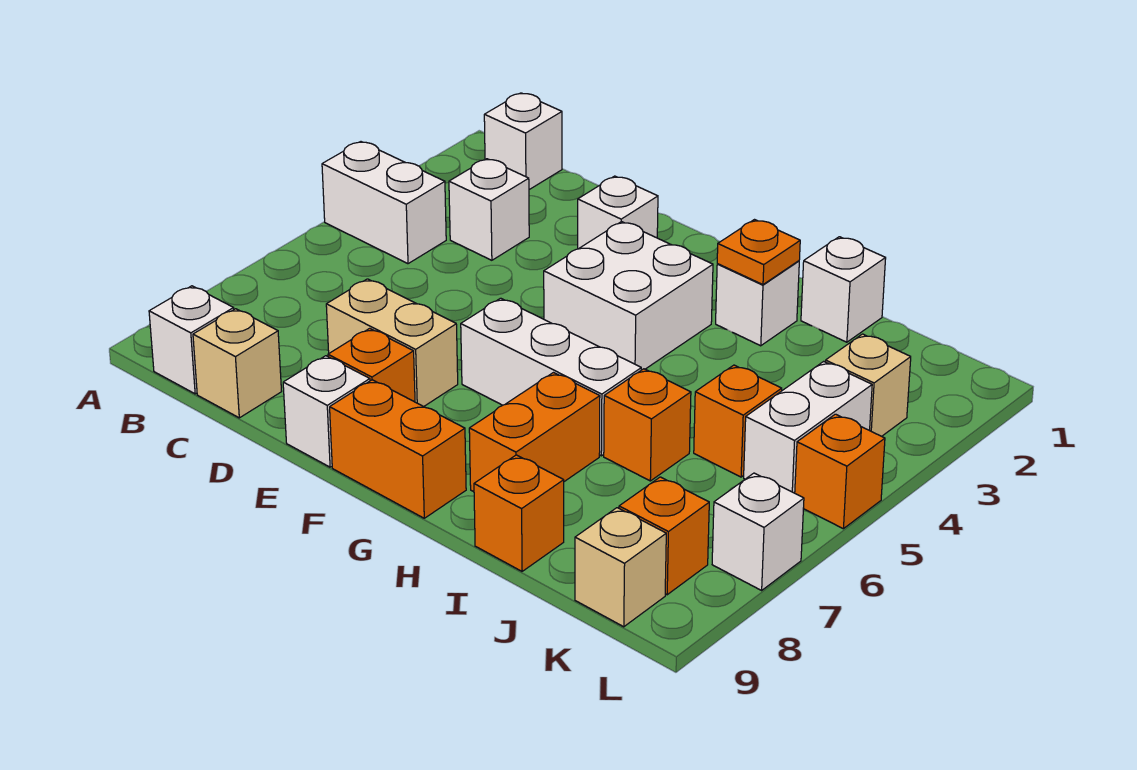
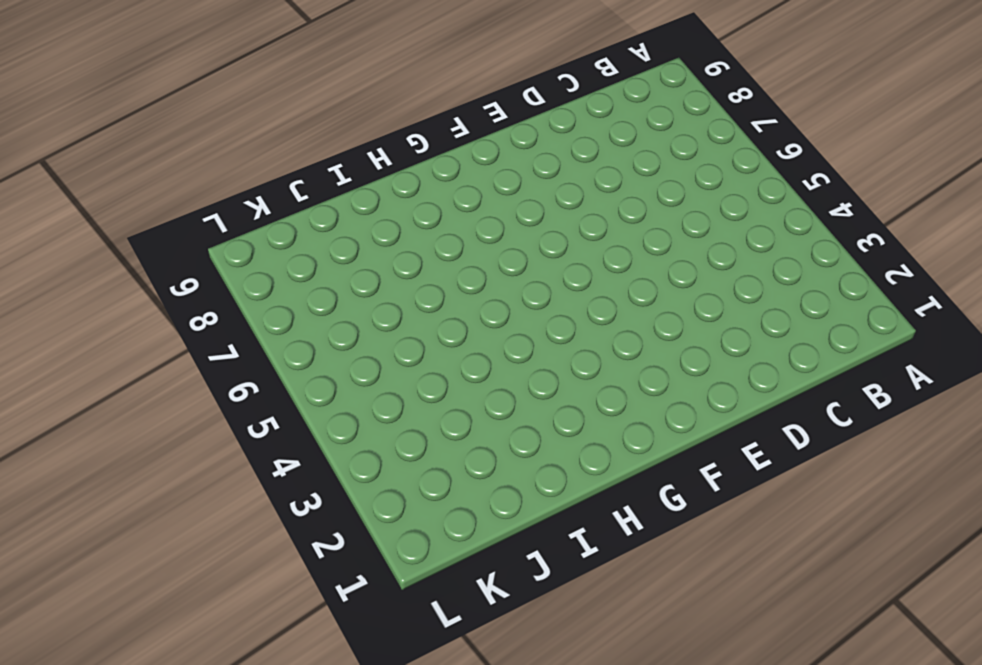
none -> white 1x2 brick [322,142,446,264]
none -> white 1x1 brick [484,93,562,190]
none -> white 1x1 brick [149,286,234,394]

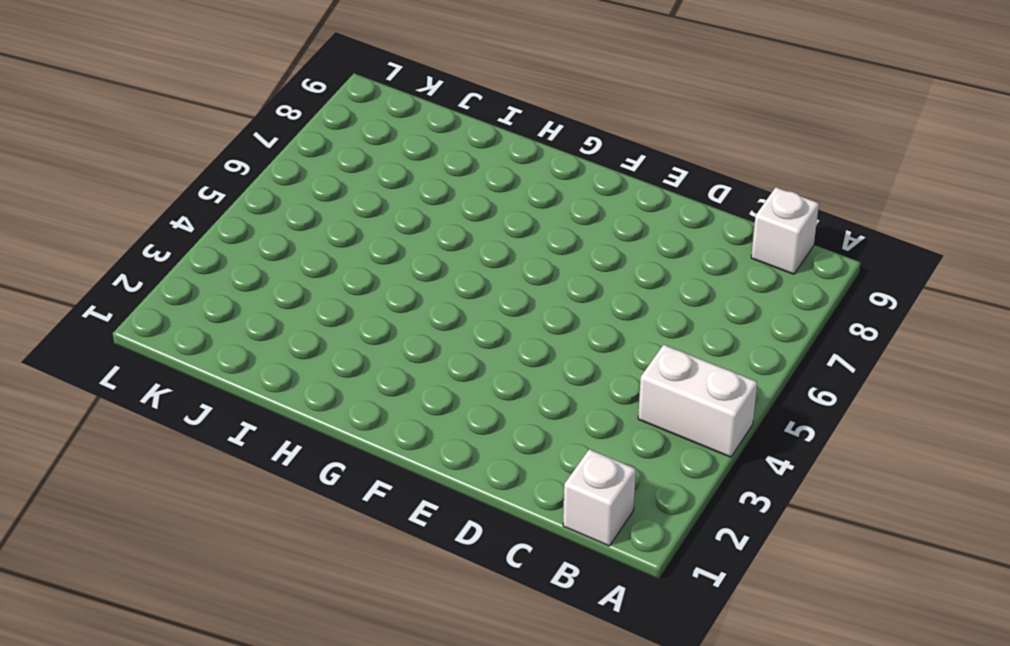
none -> white 1x1 brick [449,159,529,260]
none -> tan 1x1 brick [193,309,282,418]
none -> tan 1x2 brick [326,279,458,407]

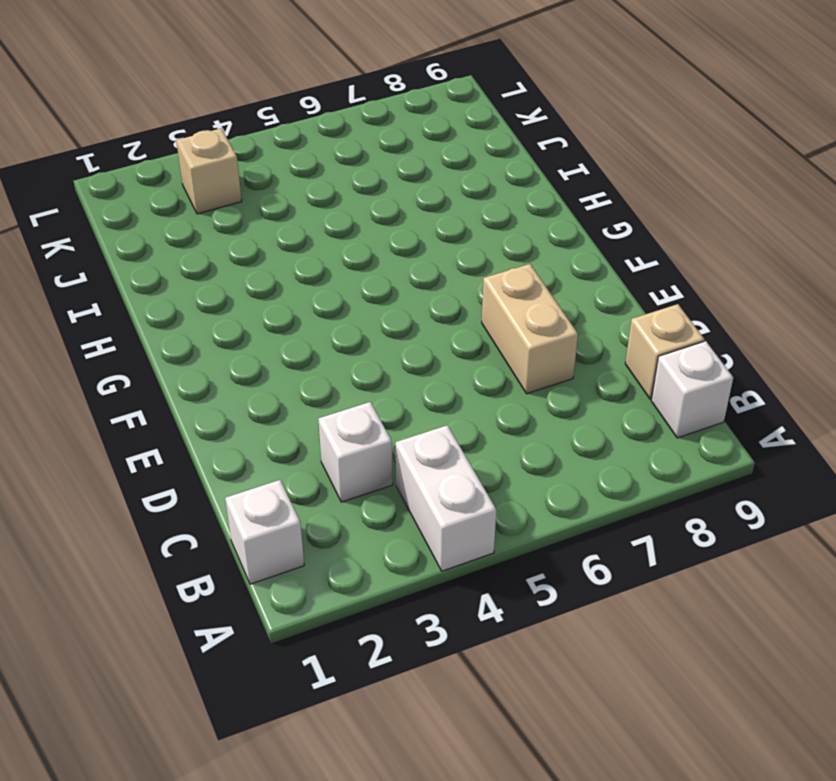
none -> white 1x1 brick [578,176,658,249]
none -> orange 1x1 brick [328,328,415,402]
none -> white 1x1 brick [283,356,370,467]

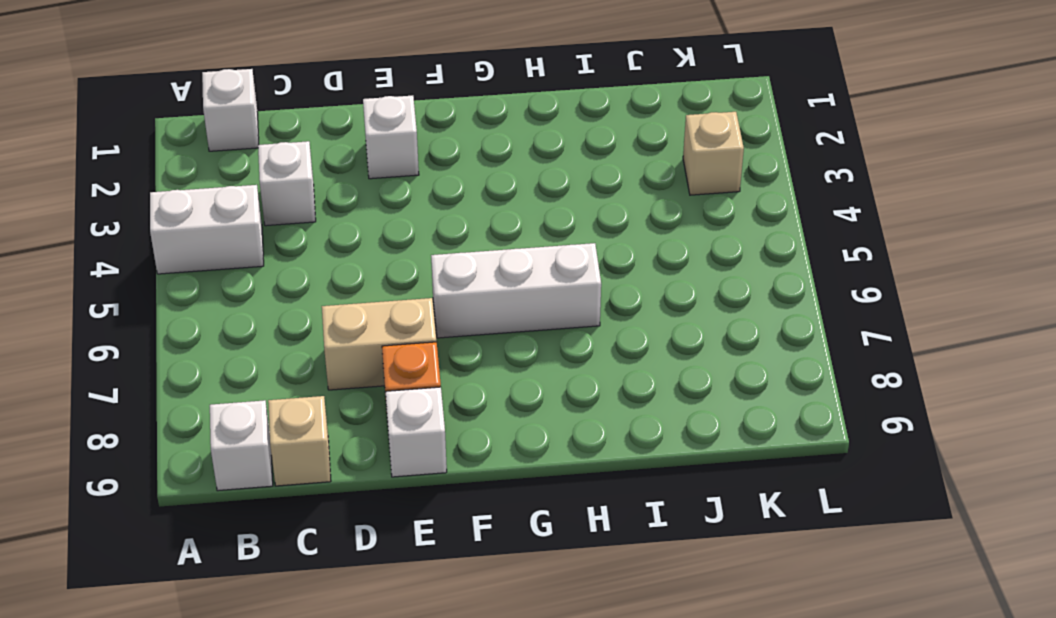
none -> white 2x2 brick [544,222,713,370]
none -> orange 1x2 brick [330,380,466,518]
none -> white 1x1 brick [716,261,799,346]

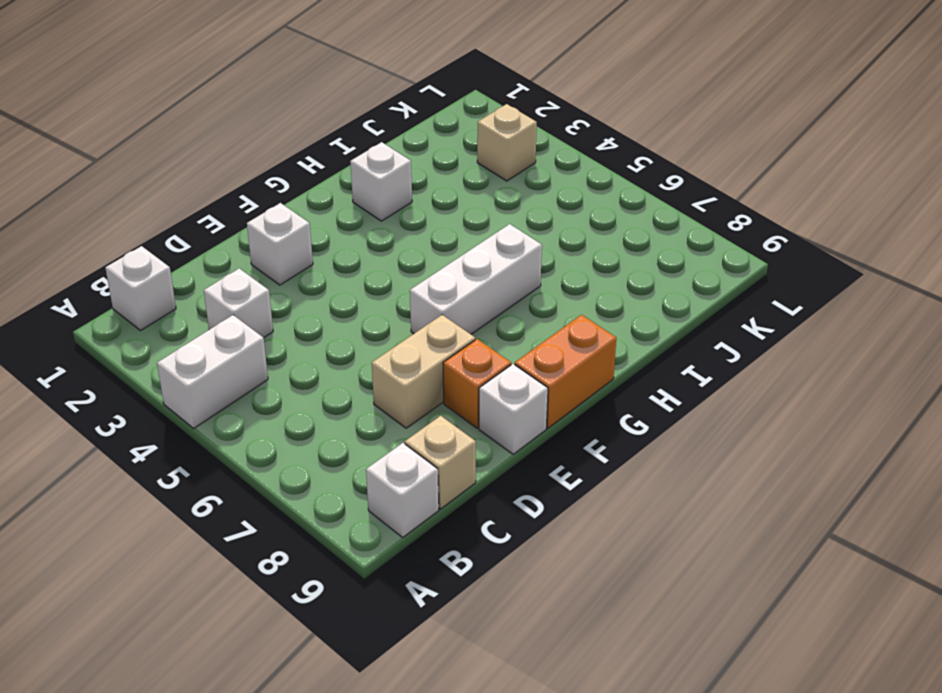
none -> white 2x2 brick [544,222,713,370]
none -> orange 1x2 brick [469,373,600,492]
none -> white 1x1 brick [801,237,886,342]

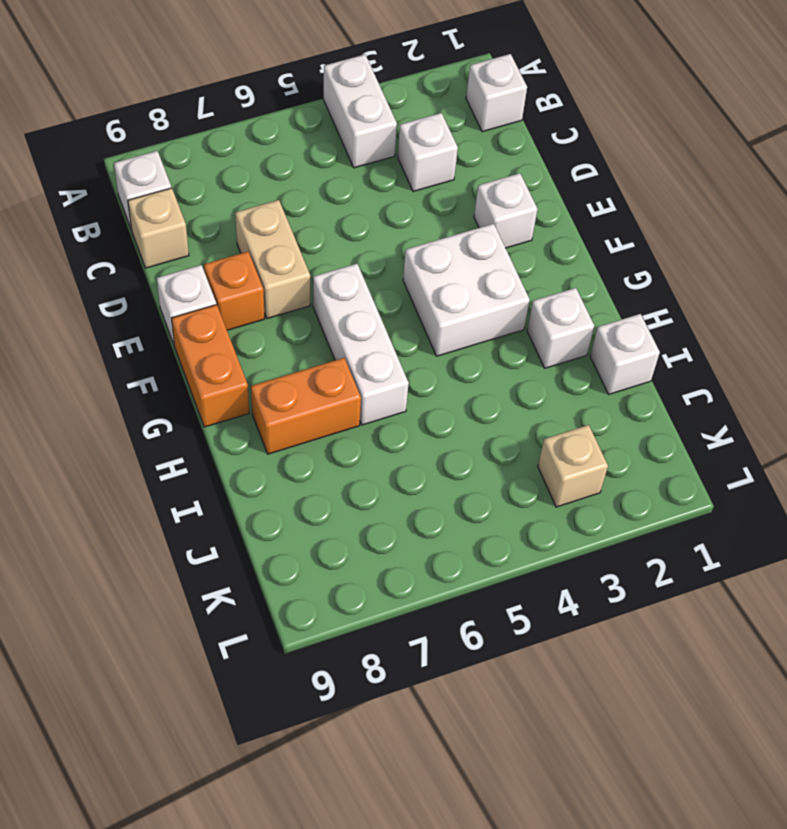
none -> orange 1x1 brick [604,369,691,481]
none -> orange 1x1 brick [474,455,564,571]
none -> orange 1x1 brick [694,365,782,477]

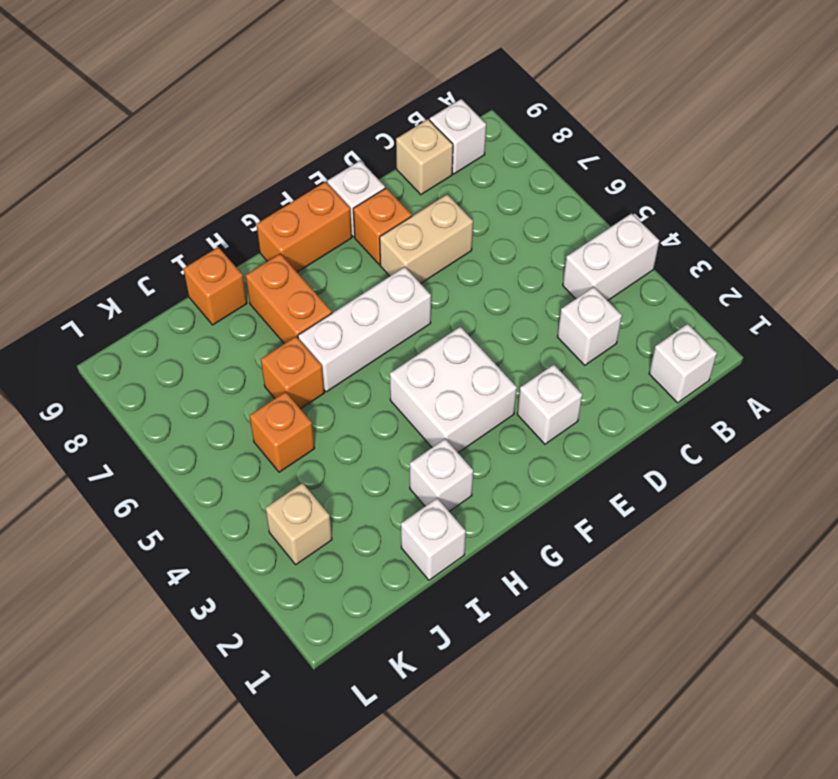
none -> white 1x2 brick [744,361,872,493]
none -> orange 1x1 brick [619,477,709,595]
none -> tan 1x1 brick [575,508,666,627]

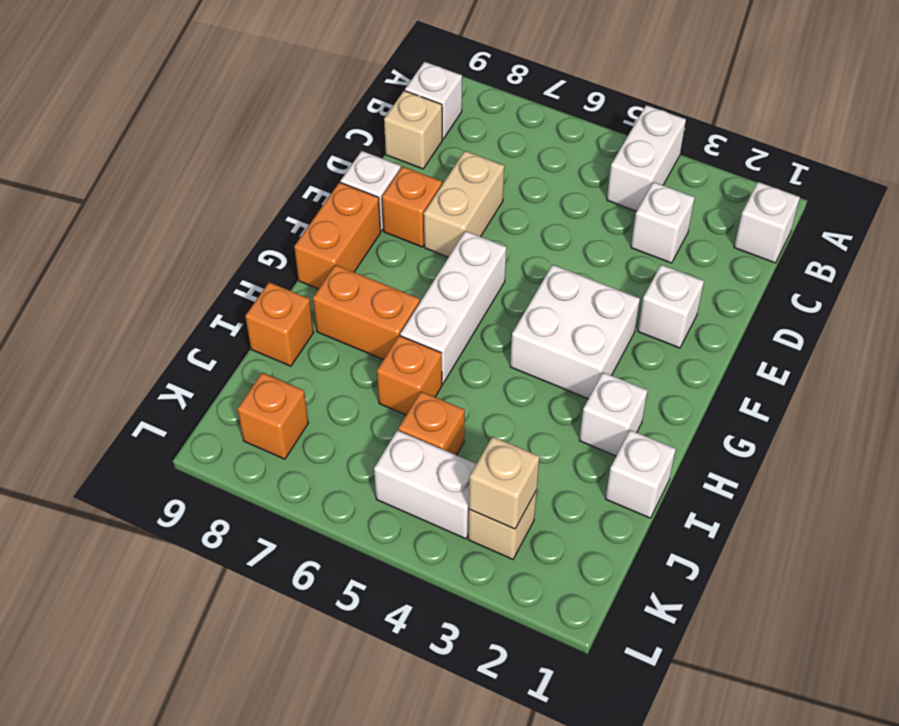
tan 1x1 brick [469,437,540,529] -> tan 1x1 brick moved to [575,508,666,627]
none -> orange 1x1 brick [795,414,885,529]
none -> white 1x1 brick [712,473,804,590]
none -> orange 1x1 plate [717,220,800,285]

